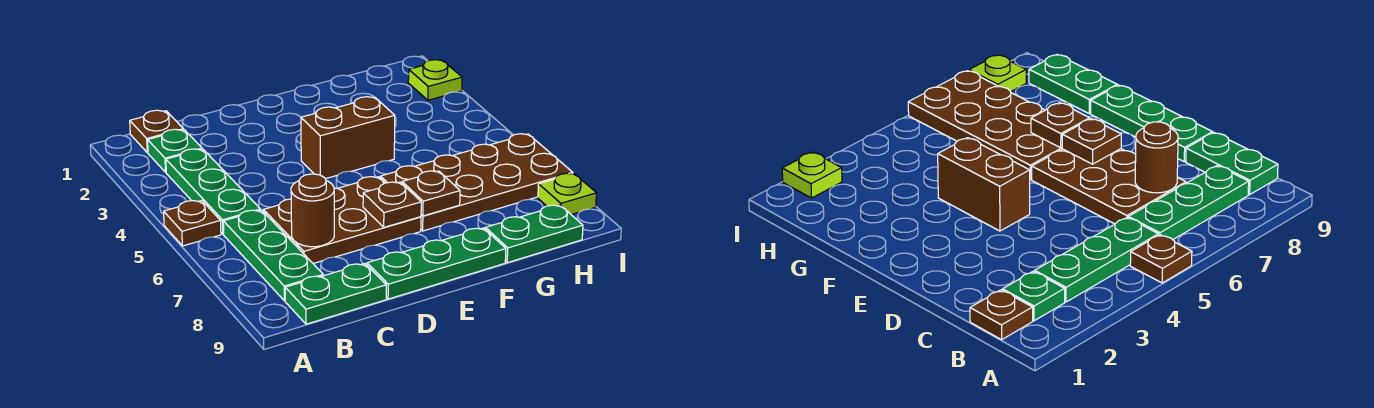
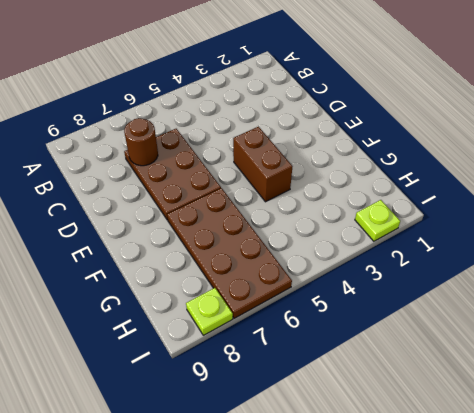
none -> brown 1x1 plate [164,200,221,246]
none -> brown 1x1 plate [130,110,184,153]
none -> green 1x1 plate [148,129,202,172]

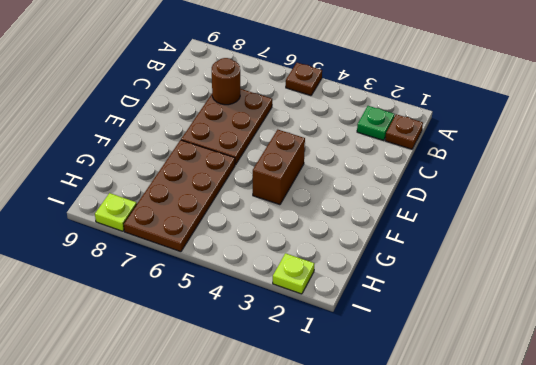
none -> green 1x3 plate [166,149,261,234]
none -> green 1x3 plate [223,210,323,301]
none -> green 1x2 plate [285,264,386,324]

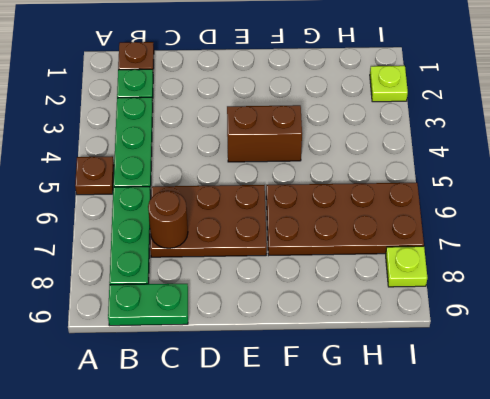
none -> green 1x3 plate [367,228,506,299]
none -> green 1x2 plate [485,205,583,263]
none -> brown 1x1 plate [363,182,421,227]

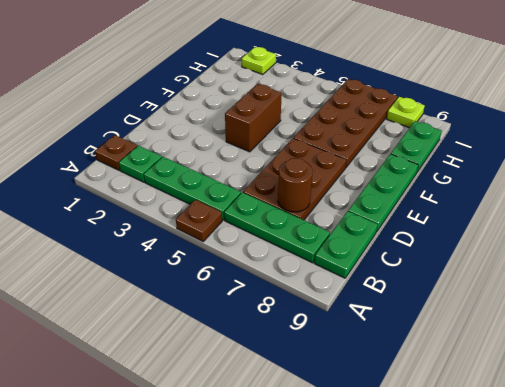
none -> brown 1x1 plate [363,182,421,227]
none -> brown 1x1 plate [402,171,460,216]

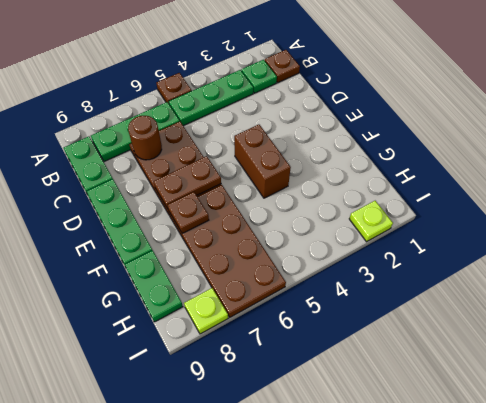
brown 1x2 plate [154,156,221,209] -> brown 1x1 plate [363,182,421,227]

